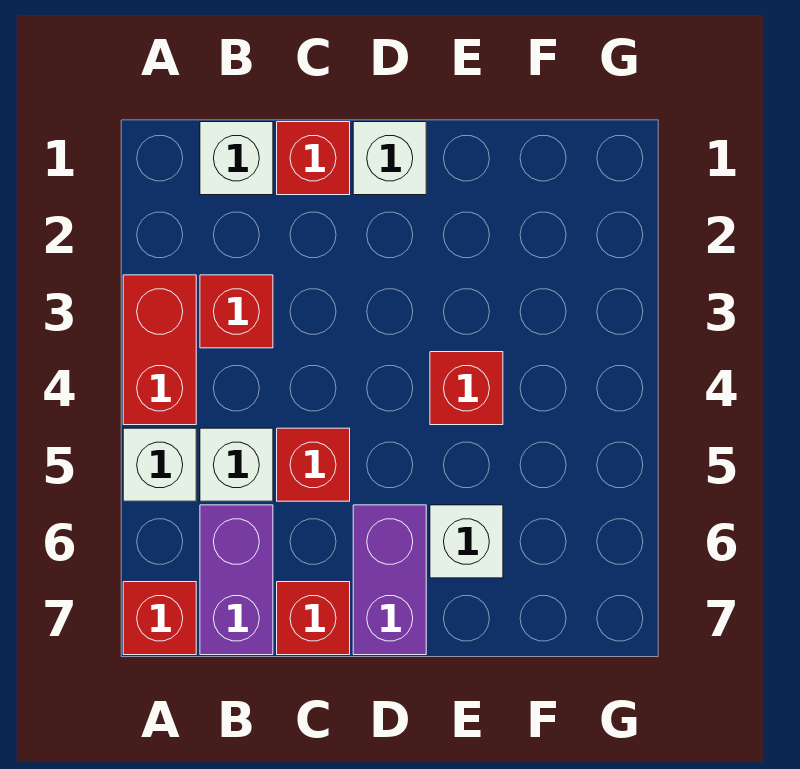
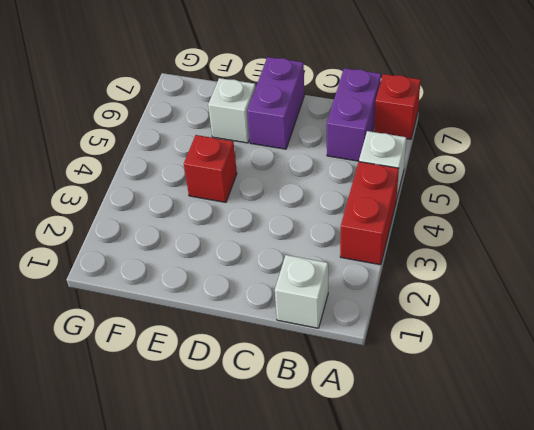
none -> red 1x1 brick [200,275,273,348]
none -> white 1x1 brick [200,428,273,501]
none -> red 1x1 brick [277,122,350,195]

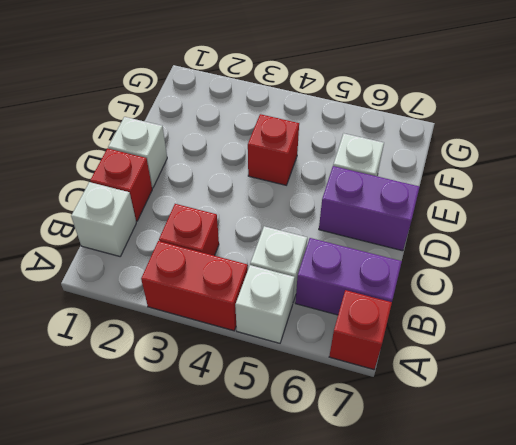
none -> red 1x1 brick [277,428,350,501]
none -> red 1x1 brick [277,582,350,655]

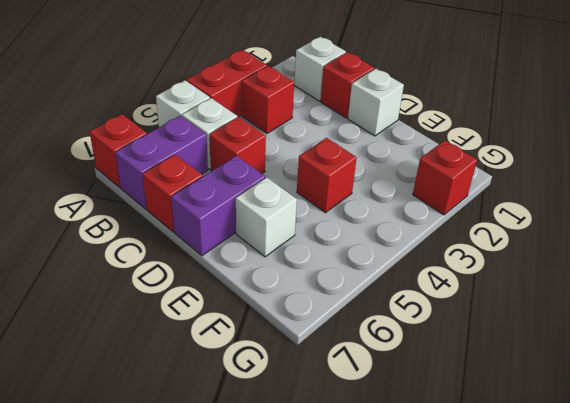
red 1x1 brick [413,140,477,215] -> none

